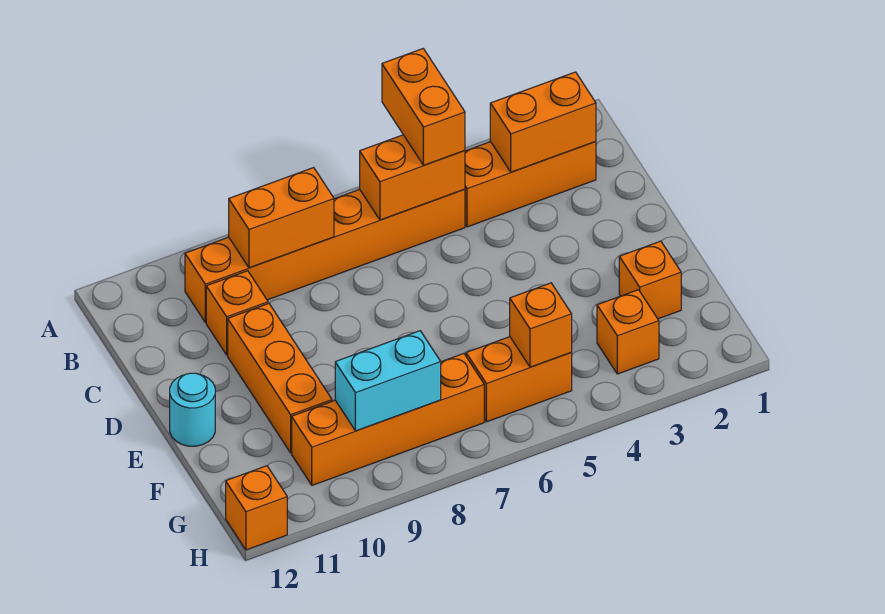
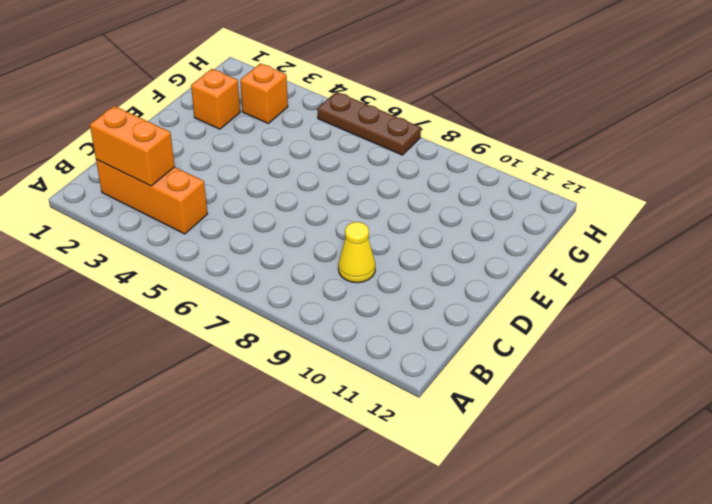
yellow 1x1 cone [338,222,375,283] -> none
brown 1x3 plate [317,92,421,155] -> none
none -> orange 1x6 brick [185,189,465,322]
none -> orange 1x1 brick [206,271,268,355]
none -> orange 1x3 brick [228,304,332,453]

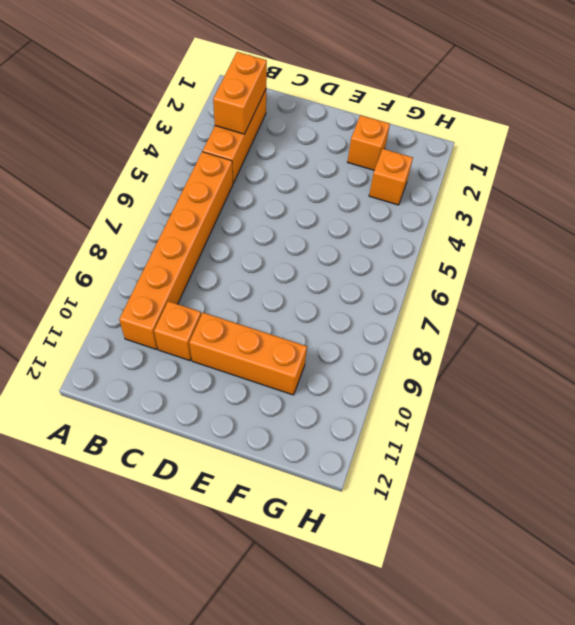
none -> cyan 1x1 round brick [170,373,215,446]
none -> orange 1x2 brick [466,337,572,422]
none -> orange 1x4 brick [292,354,484,485]

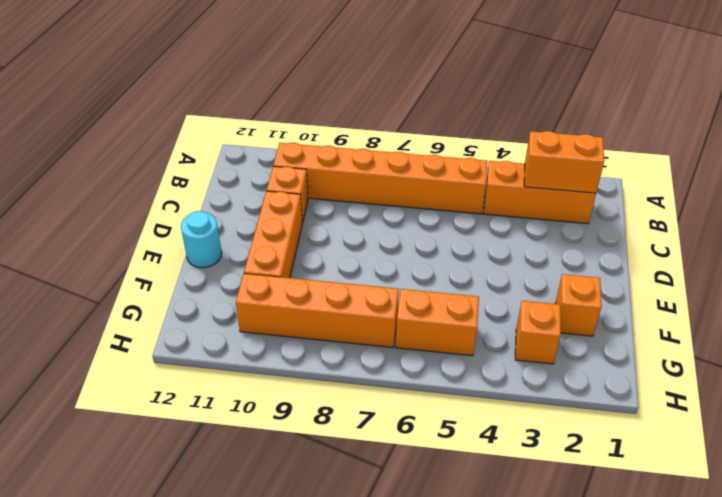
none -> orange 1x1 brick [226,466,287,550]
none -> orange 1x2 brick [360,135,465,220]
none -> orange 1x2 brick [229,168,334,268]

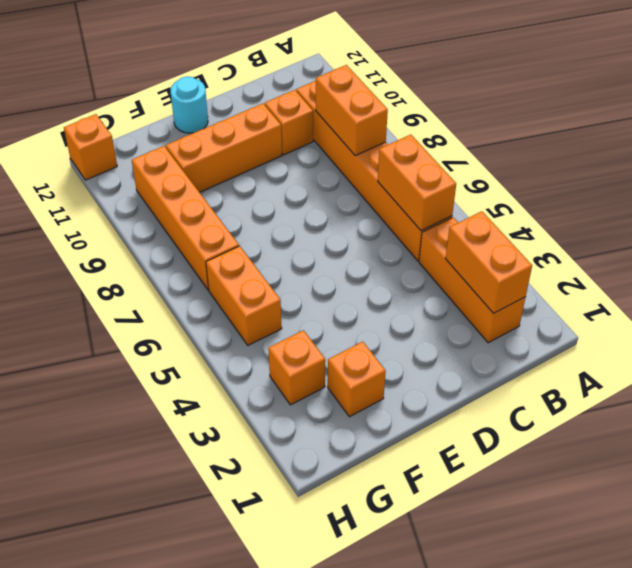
none -> orange 1x1 brick [510,283,572,367]
none -> cyan 1x2 brick [335,331,441,431]
none -> orange 1x2 brick [382,49,465,165]

